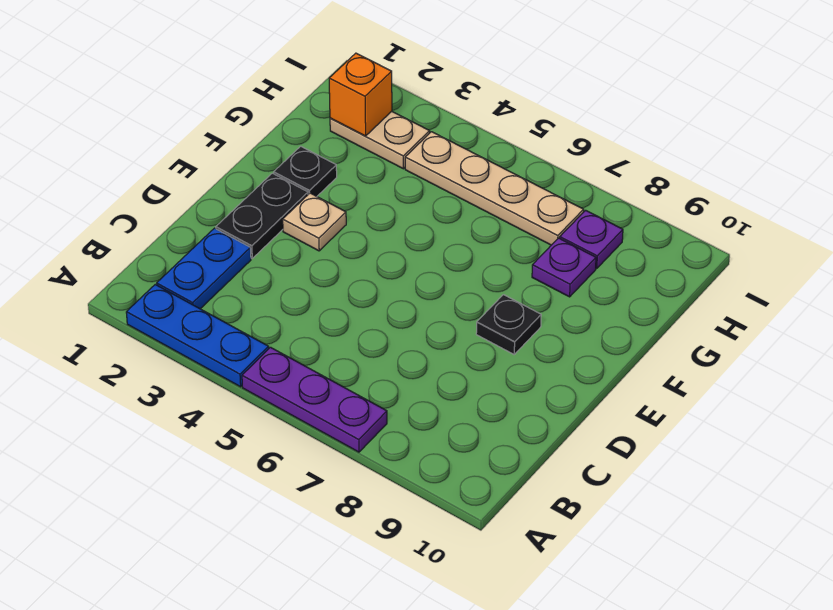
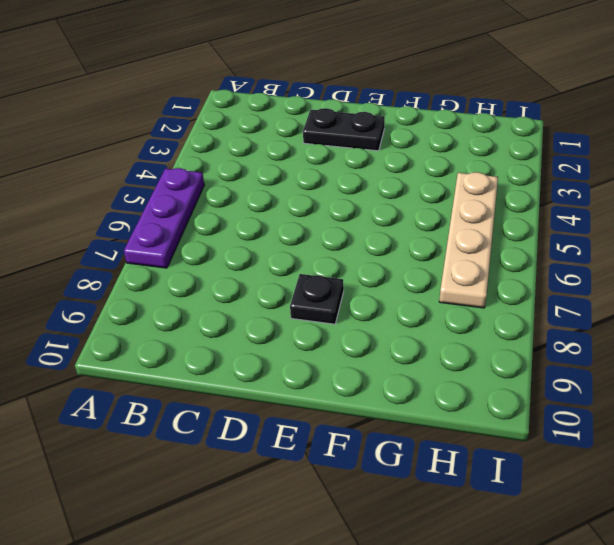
none -> blue 1x3 plate [126,285,269,387]
none -> blue 1x2 plate [157,228,251,309]
none -> tan 1x1 plate [283,193,346,251]

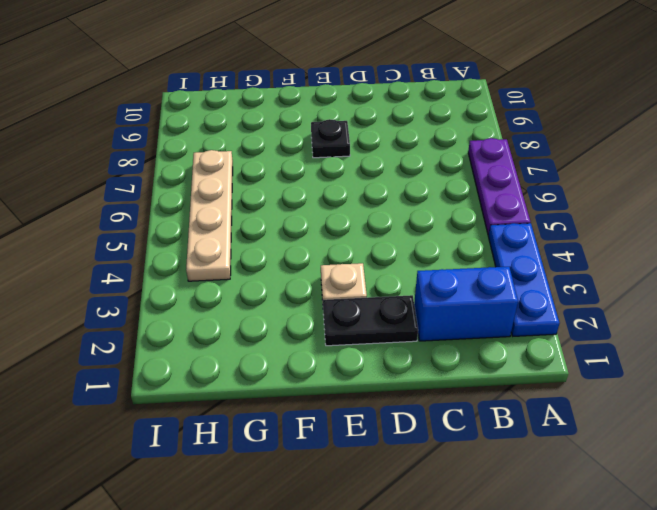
blue 1x2 brick [414,267,518,341] -> blue 1x2 plate [157,228,251,309]
none -> black 1x1 plate [274,146,337,196]
none -> purple 1x1 plate [532,238,596,297]
none -> tan 1x2 plate [330,111,430,169]

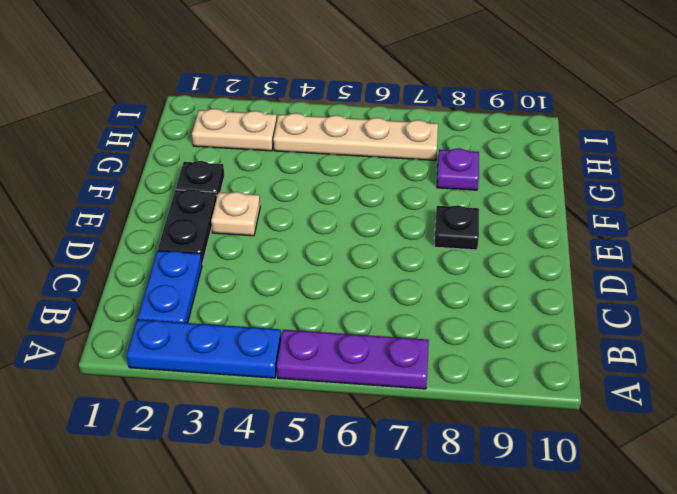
none -> purple 1x1 plate [560,210,623,268]
none -> orange 1x1 brick [329,53,392,136]

